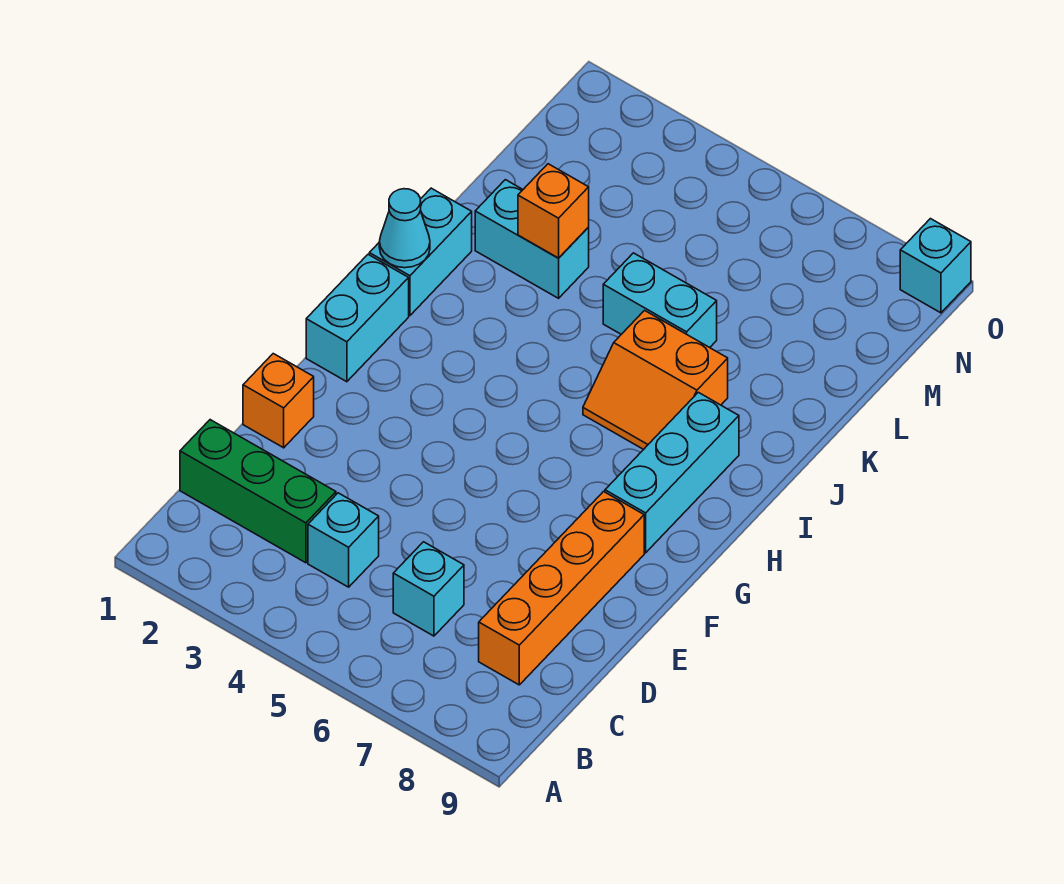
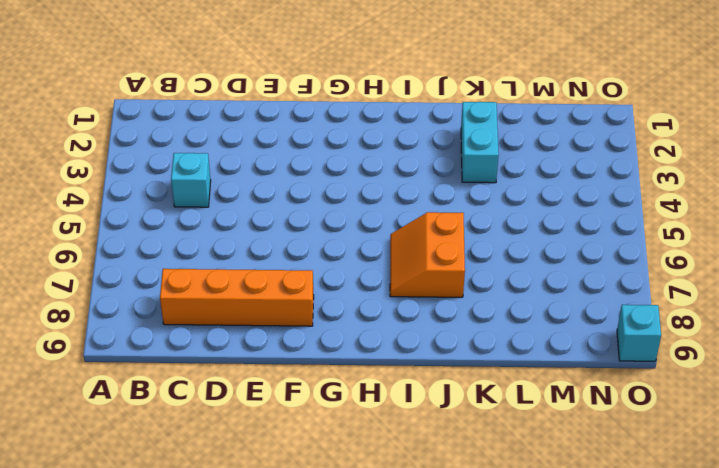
none -> green 1x3 brick [180,420,336,563]
none -> cyan 1x1 brick [393,542,464,636]
none -> orange 1x1 brick [243,354,314,448]

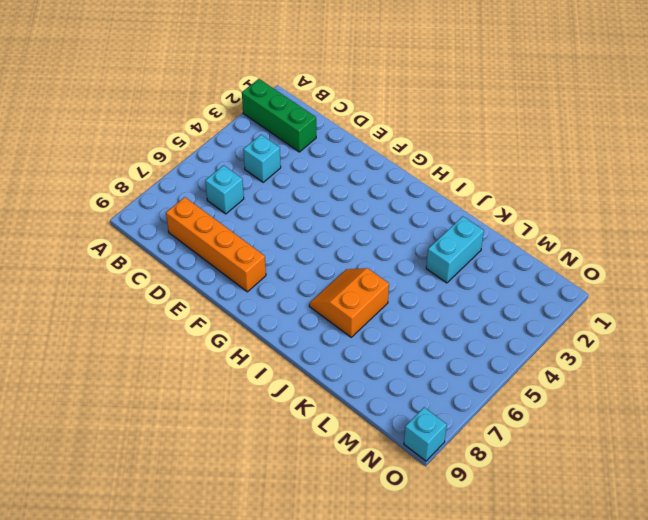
green 1x3 brick [242,79,316,152] -> green 1x3 brick turned to [180,420,336,563]
none -> orange 1x1 brick [243,354,314,448]
none -> cyan 1x2 brick [306,255,409,382]
none -> cyan 1x3 brick [605,392,739,553]

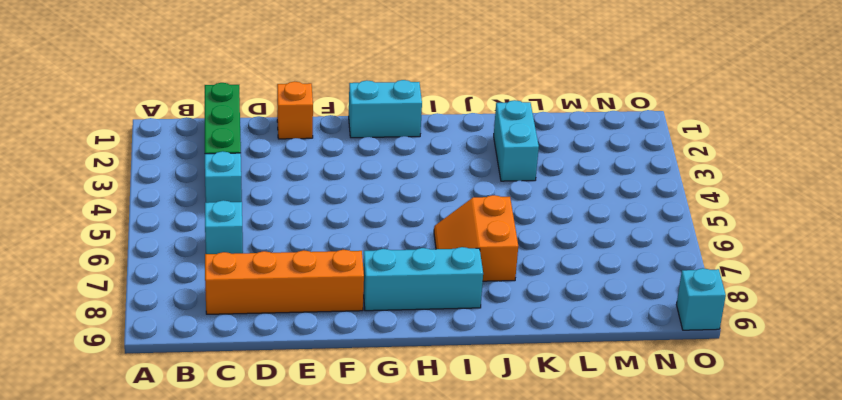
none -> cyan 1x2 brick [369,188,472,315]
none -> cyan 1x2 brick [603,253,717,348]
none -> cyan 1x1 cone [379,189,430,268]

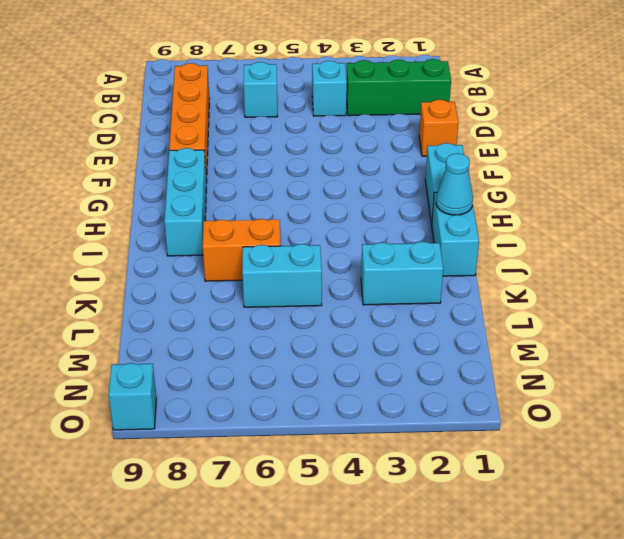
none -> orange 1x1 brick [518,164,589,258]

